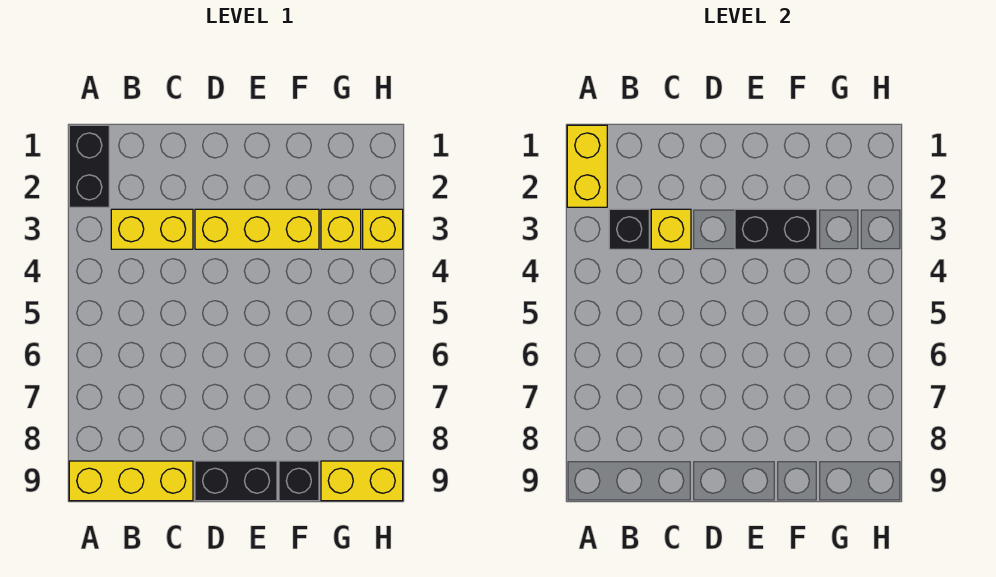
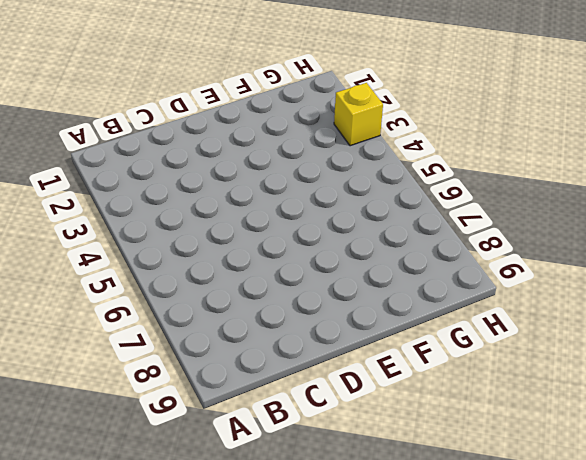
none -> black 1x2 brick [69,125,109,207]
none -> yellow 1x3 brick [69,461,193,501]
none -> yellow 1x2 brick [111,209,193,249]

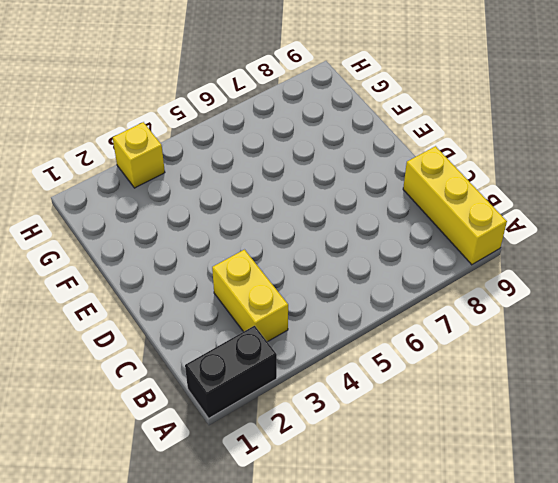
none -> yellow 1x3 brick [195,209,319,249]
none -> black 1x2 brick [195,461,277,501]
none -> black 1x1 brick [279,461,319,501]

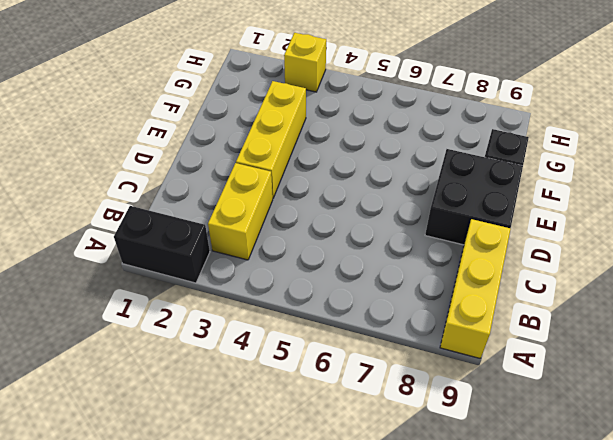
black 2x2 brick [425,149,523,245] -> black 1x2 brick [195,461,277,501]
none -> yellow 1x1 brick [321,209,361,249]
none -> yellow 1x2 brick [321,461,403,501]
none -> yellow 1x2 brick [567,125,607,207]

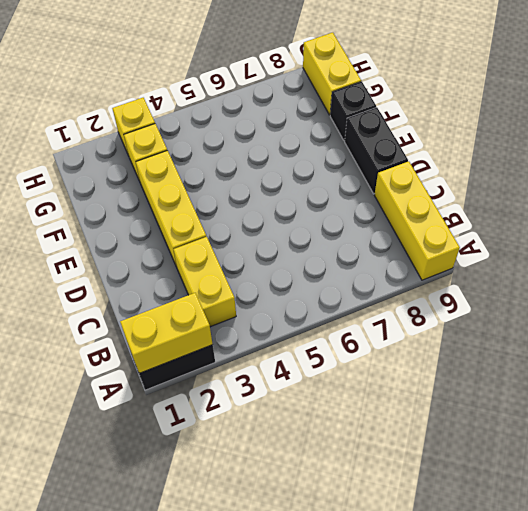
none -> black 1x1 brick [609,209,649,249]
none -> yellow 1x1 brick [651,209,691,249]
none -> black 1x2 brick [735,209,817,249]

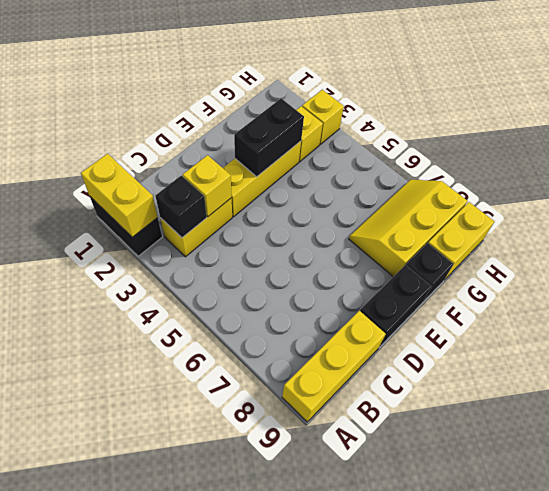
yellow 2x3 slope [349,180,467,277] -> none

